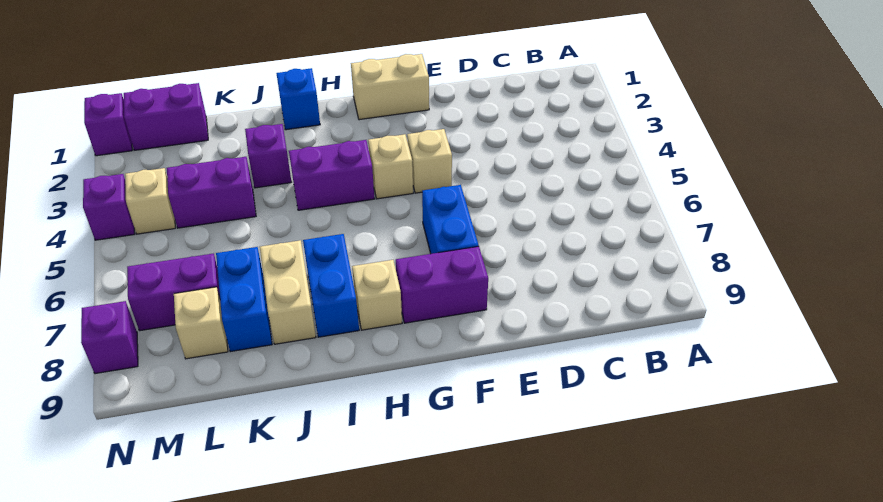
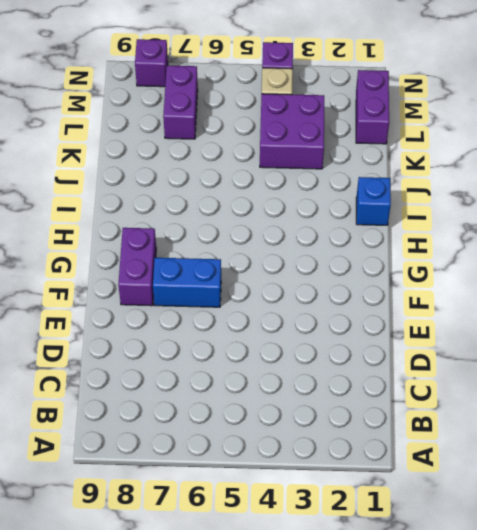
purple 2x2 brick [260,94,324,169] -> purple 1x2 brick [167,157,256,228]
none -> tan 1x2 brick [351,54,429,120]
none -> tan 1x1 brick [407,129,452,193]
none -> tan 1x1 brick [368,134,413,199]

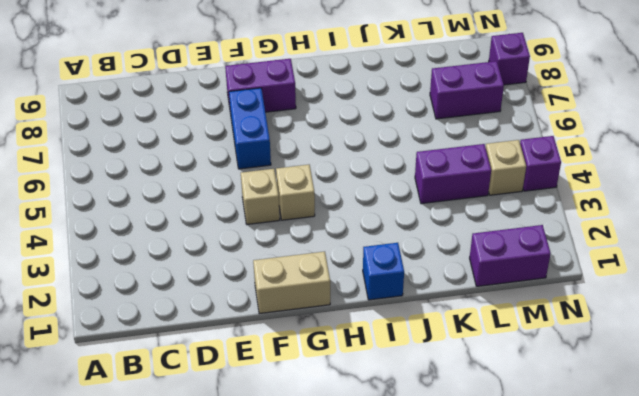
none -> purple 1x2 brick [289,140,375,210]
none -> tan 1x1 brick [352,260,402,330]
none -> blue 1x2 brick [303,234,359,337]

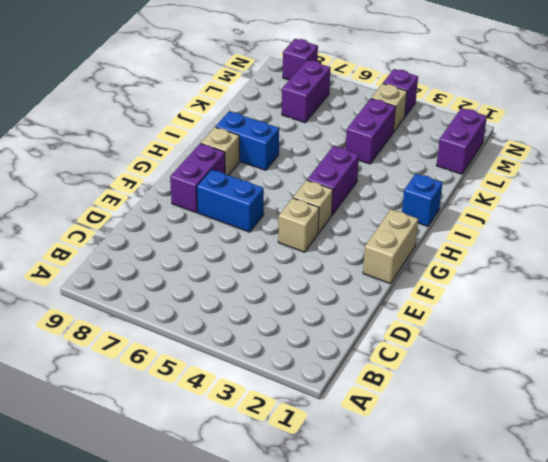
none -> purple 1x1 brick [245,124,291,188]
none -> tan 1x2 brick [260,240,316,344]
none -> blue 1x2 brick [216,247,272,352]

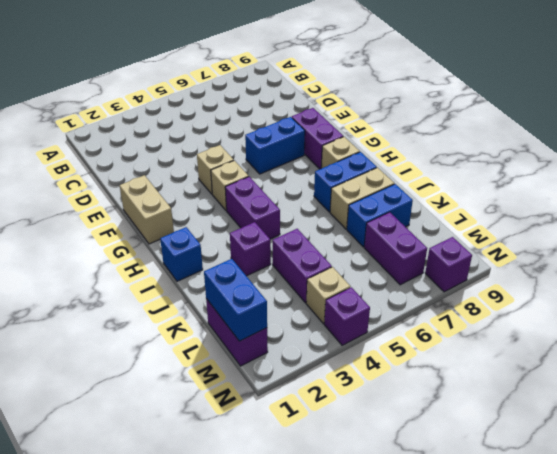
blue 1x2 brick [204,259,267,341] -> none
none -> tan 1x1 brick [174,287,228,359]
none -> purple 1x1 brick [84,93,132,156]

